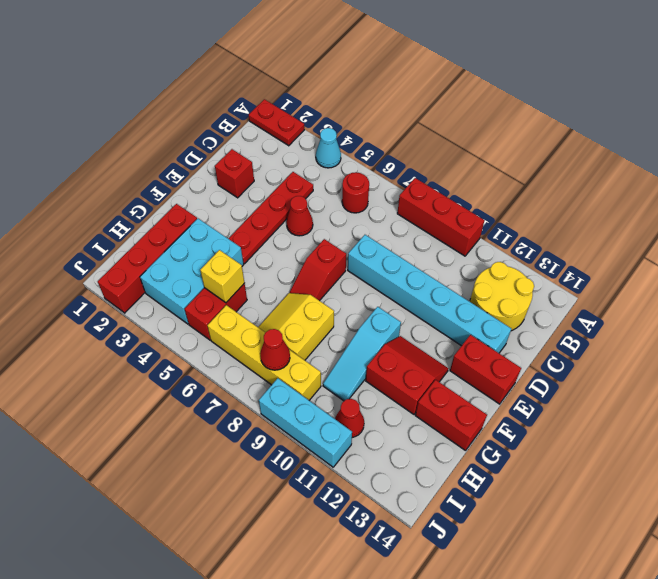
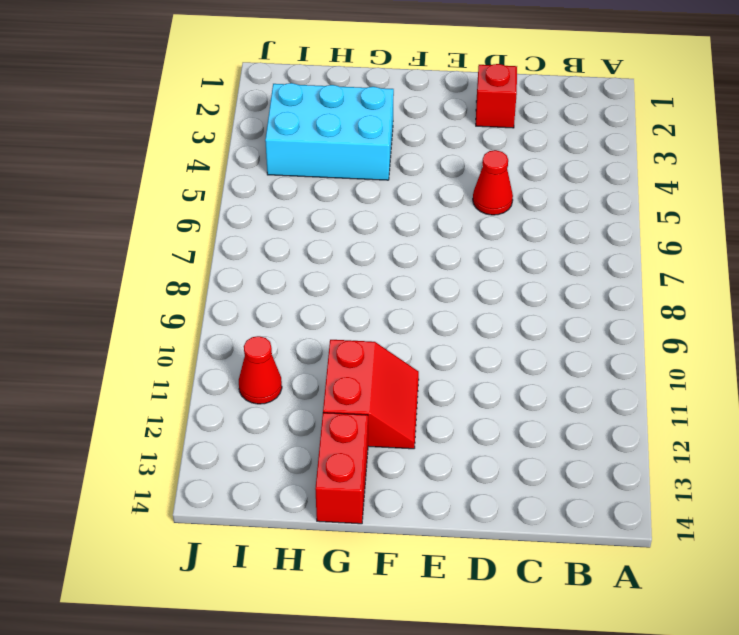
none -> red 1x2 plate [249,99,304,146]
none -> cyan 1x1 cone [316,128,341,168]
none -> red 1x3 brick [397,178,484,256]

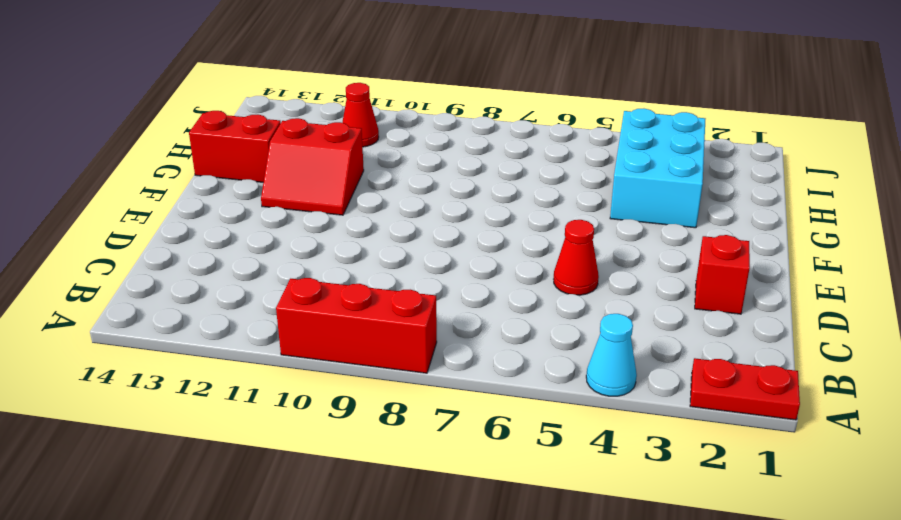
none -> red 1x1 round brick [342,172,369,213]
none -> yellow 2x2 round brick [470,262,534,331]
none -> red 1x4 plate [228,172,313,264]

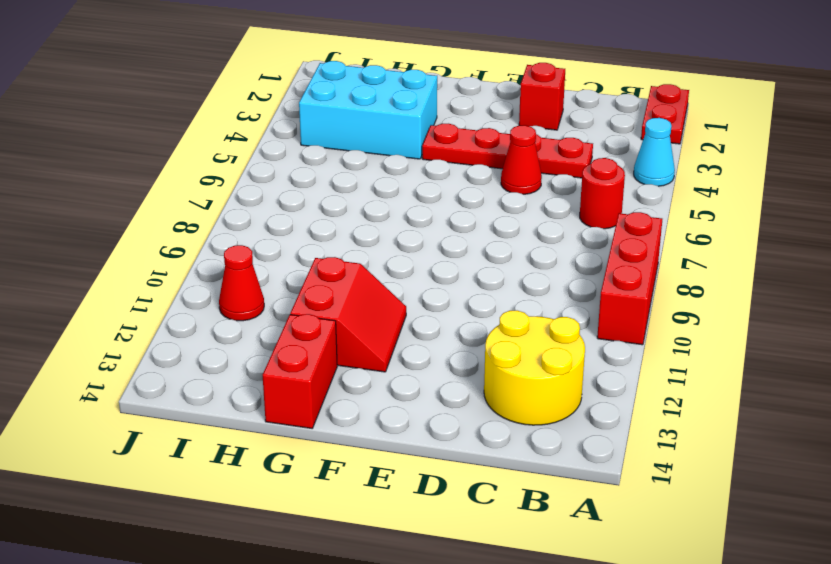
none -> cyan 1x6 brick [348,235,511,353]
none -> red 1x2 slope [290,239,346,301]
none -> red 1x2 brick [450,335,521,404]

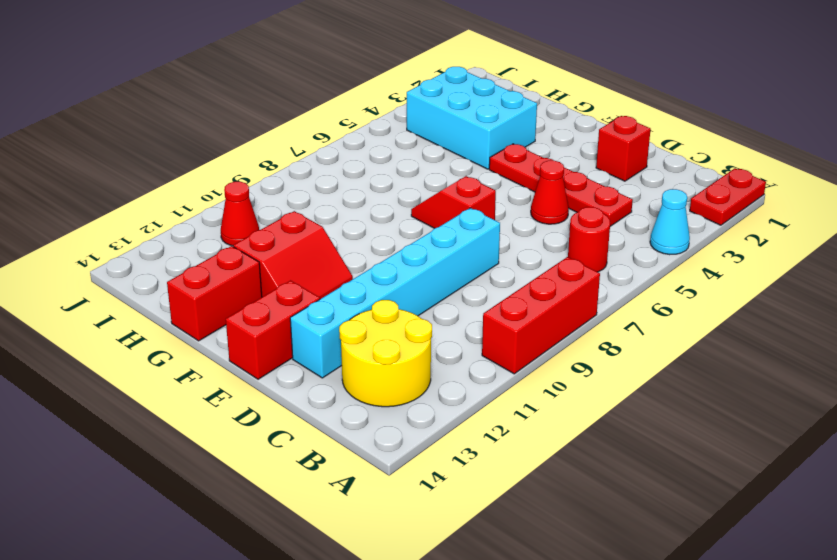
none -> cyan 1x3 slope [323,307,401,401]
none -> red 1x4 brick [98,204,197,313]
none -> yellow 2x2 slope [258,293,334,360]

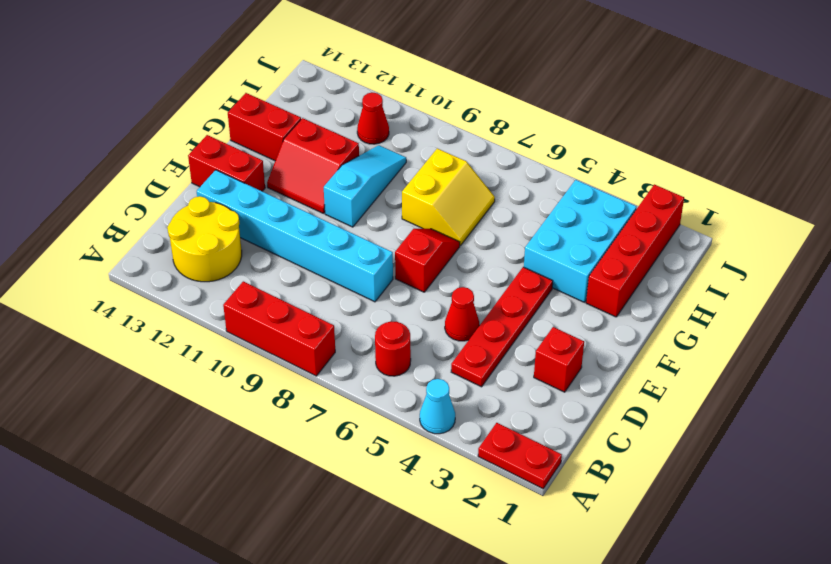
none -> red 1x2 brick [185,283,247,340]
none -> yellow 1x4 brick [207,305,321,400]
none -> cyan 1x3 brick [259,378,352,467]

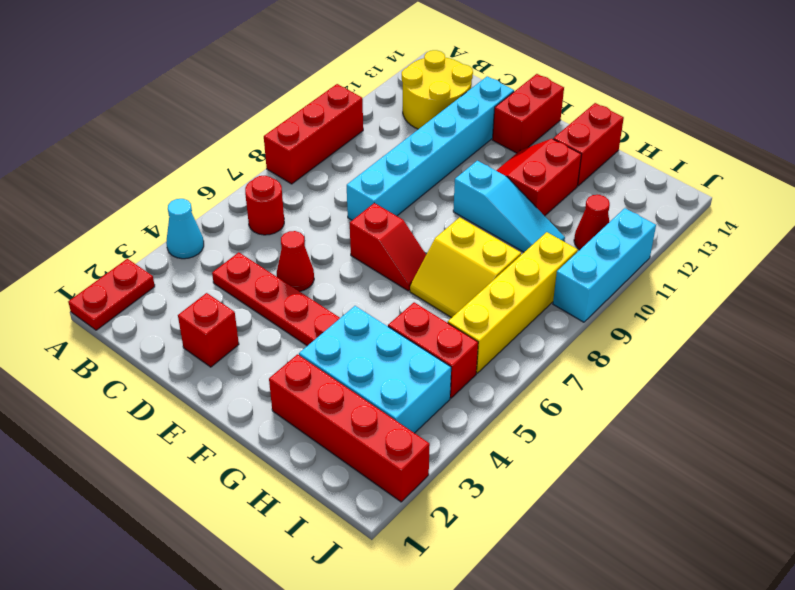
none -> yellow 1x1 brick [200,250,244,303]
none -> red 1x1 cone [260,329,290,370]

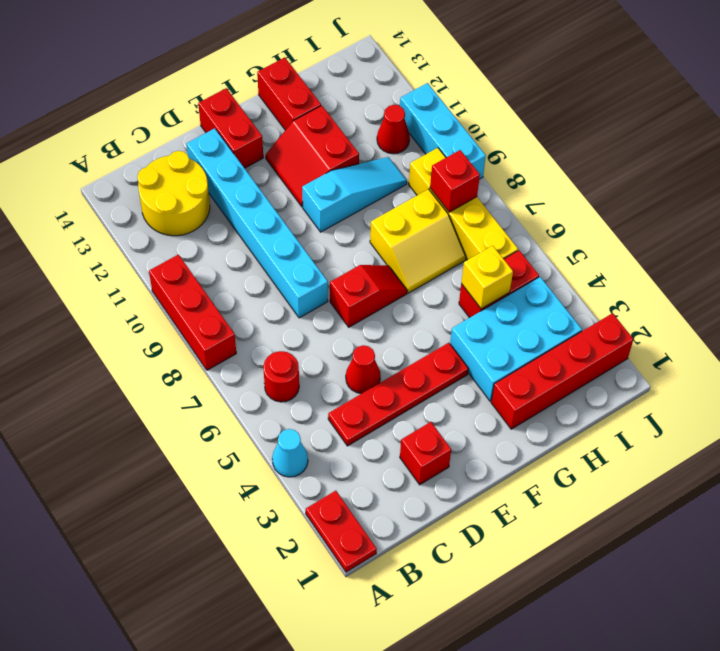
red 1x1 brick [430,150,480,212] -> red 1x1 cone [260,329,290,370]

